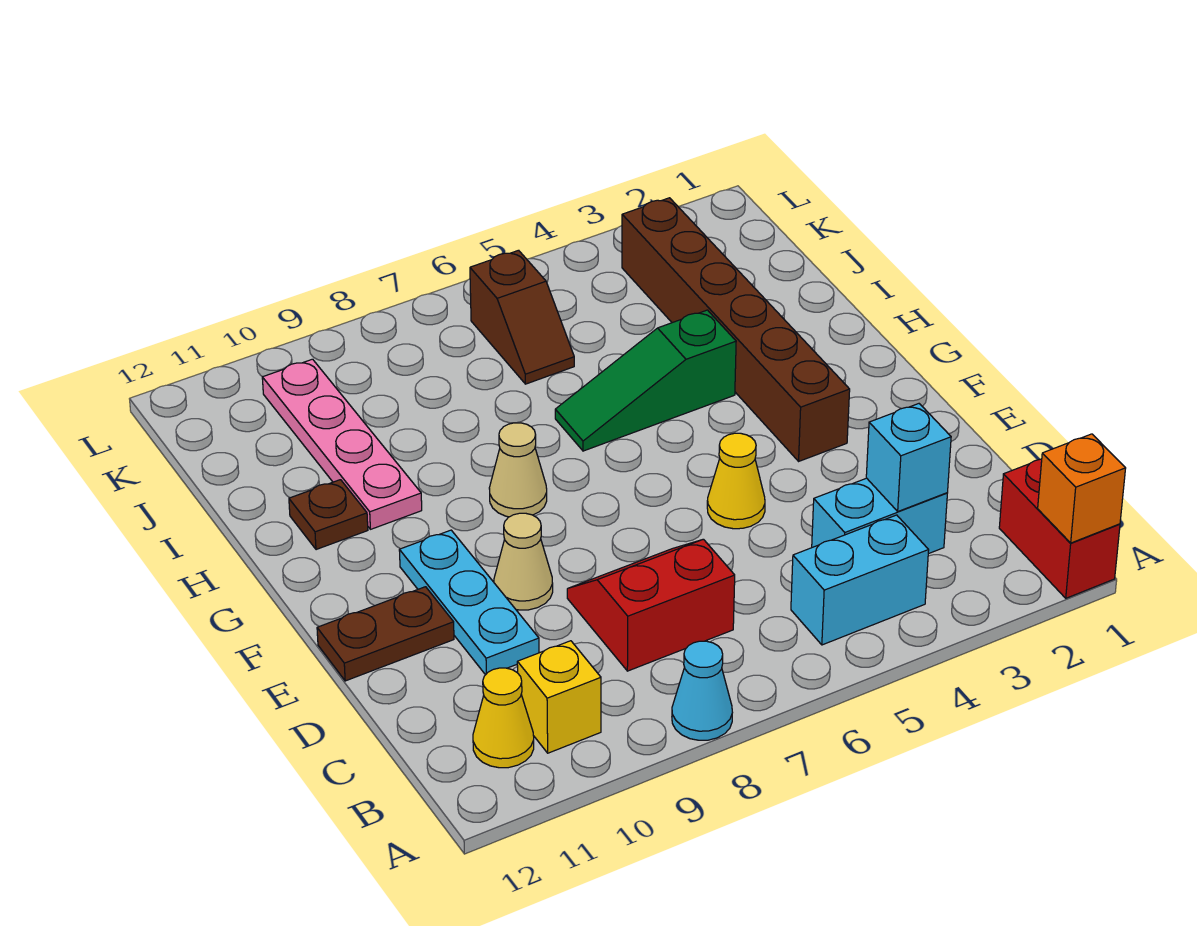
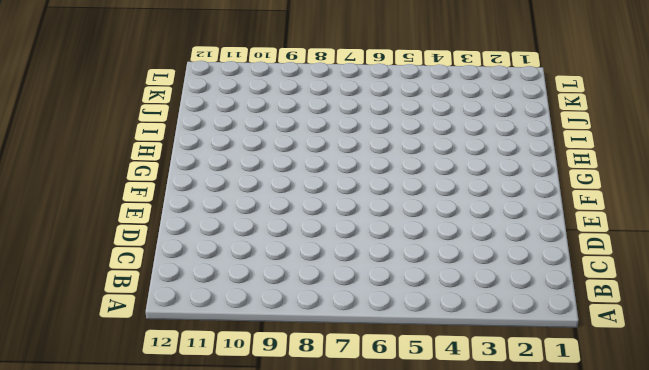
none -> red 1x2 brick [999,459,1120,598]
none -> cyan 1x1 cone [672,641,733,740]
none -> cyan 1x2 brick [791,515,929,645]

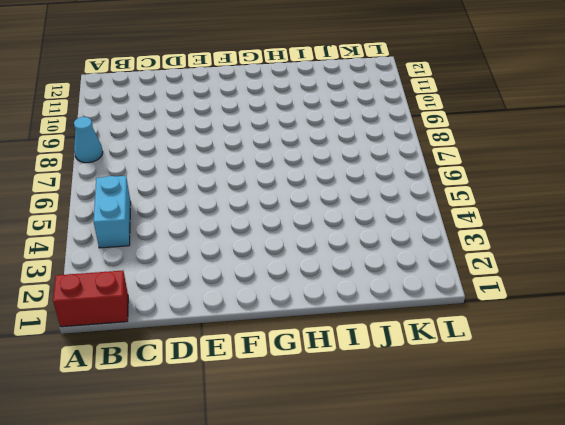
none -> yellow 1x1 brick [517,641,601,753]
none -> yellow 1x1 cone [473,668,534,768]
none -> cyan 1x2 brick [812,478,947,554]

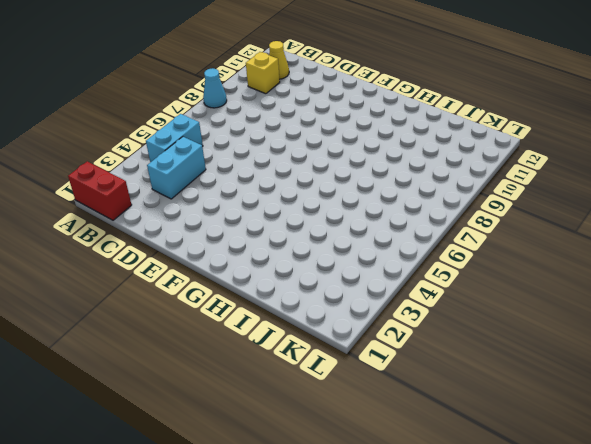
none -> red 2x2 slope [567,539,735,671]
none -> cyan 1x3 plate [399,530,539,675]
none -> yellow 1x1 cone [707,433,765,529]

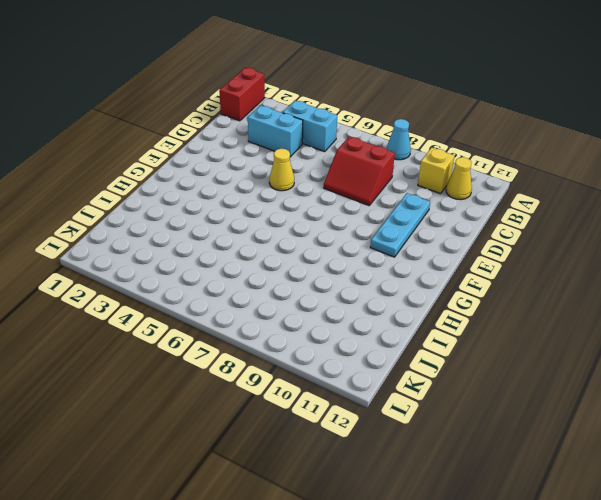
none -> tan 1x1 cone [494,513,553,610]
none -> brown 1x2 plate [317,587,454,681]
none -> brown 1x6 brick [622,198,850,461]

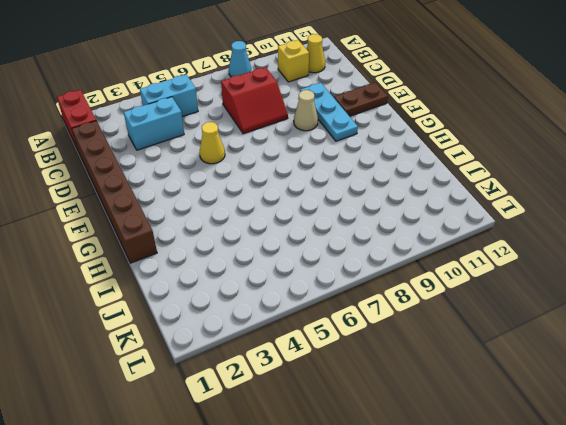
brown 1x6 brick [72,121,157,263] -> brown 1x6 brick moved to [622,198,850,461]
none -> tan 1x1 cone [489,423,547,517]
none -> green 1x3 slope [555,310,736,451]
none -> pink 1x4 plate [262,359,422,529]

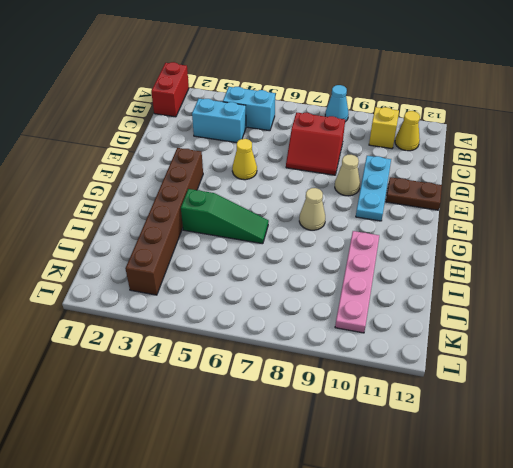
none -> brown 1x1 plate [289,480,368,550]
none -> brown 1x2 slope [470,250,574,384]
none -> orange 1x1 brick [1038,434,1126,543]

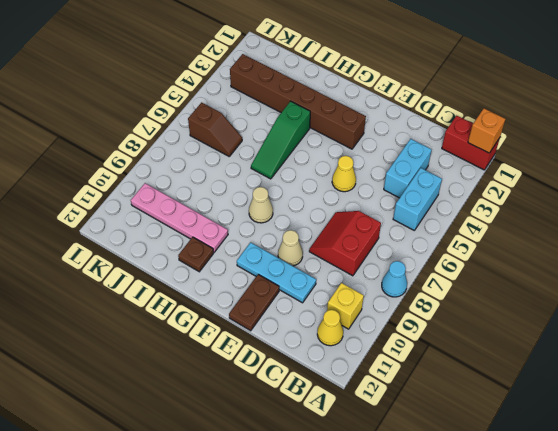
none -> cyan 1x1 brick [866,404,951,511]

